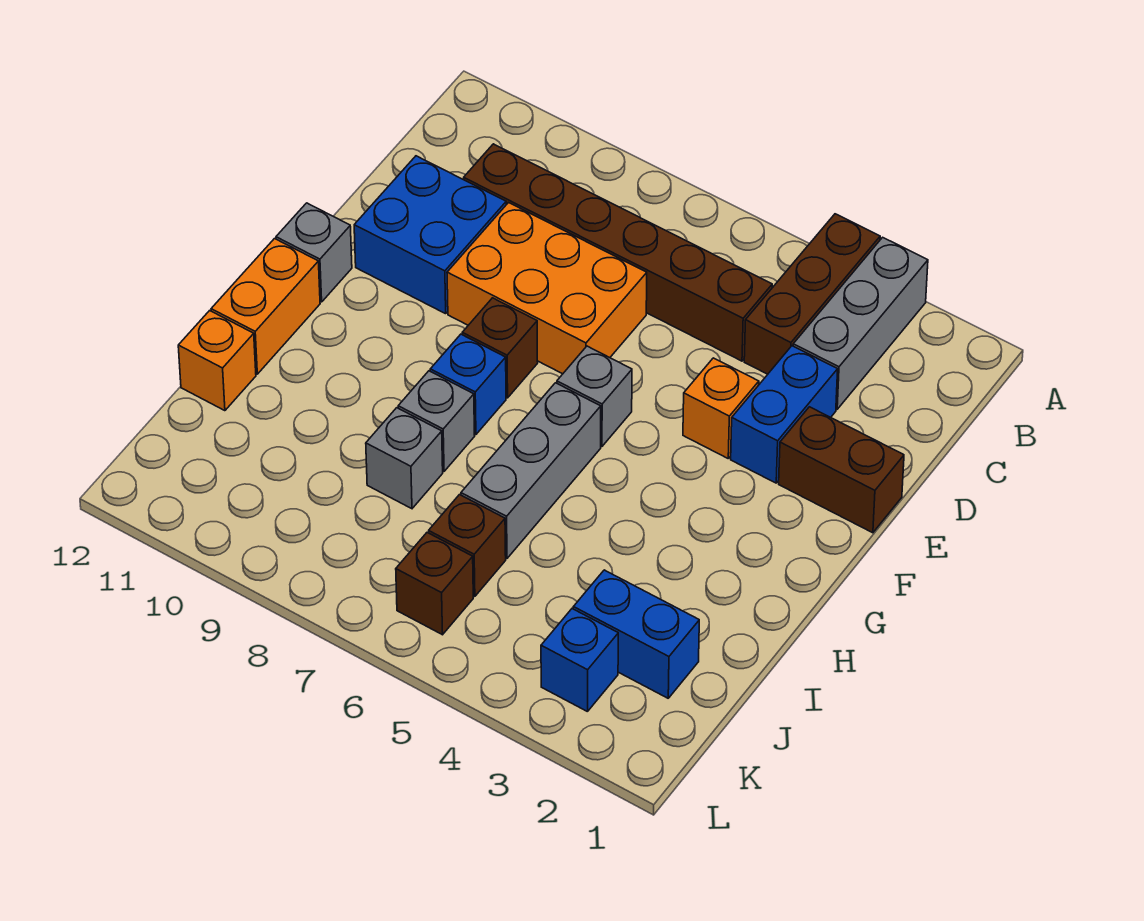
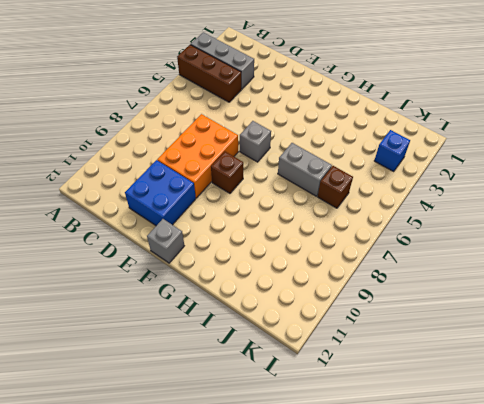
grey 1x2 brick [278,143,332,196] -> grey 1x3 brick [461,383,601,558]
none -> brown 1x6 brick [464,144,772,361]
none -> blue 1x2 brick [731,346,838,483]
none -> brown 1x2 brick [779,407,904,533]

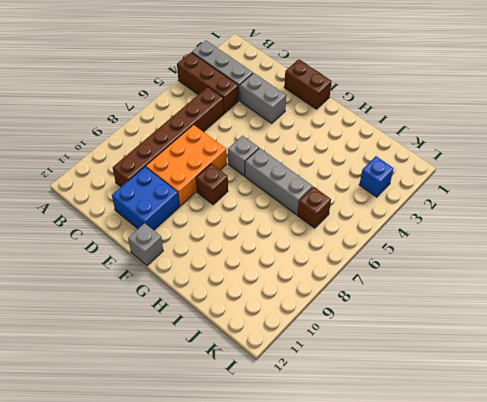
grey 1x2 brick [240,73,286,123] -> blue 1x2 brick [731,346,838,483]
brown 1x2 brick [284,59,332,109] -> brown 1x2 brick turned to [779,407,904,533]
none -> orange 1x1 brick [683,358,759,458]
none -> blue 1x1 brick [430,334,506,434]
none -> orange 1x2 brick [211,239,320,374]

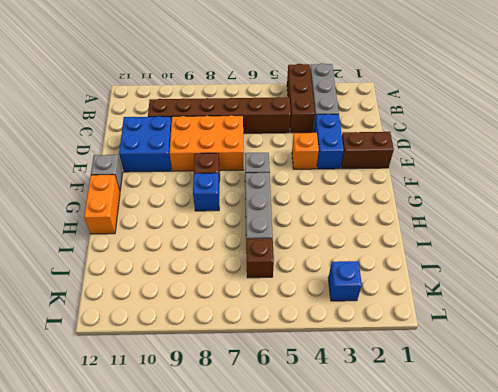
none -> grey 1x1 brick [398,371,475,471]
none -> grey 1x1 brick [366,408,443,509]
none -> orange 1x1 brick [178,311,256,411]

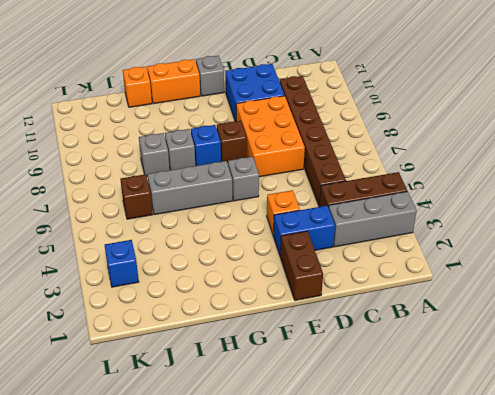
none -> blue 1x2 brick [573,570,699,698]
none -> brown 1x1 brick [396,533,473,635]

